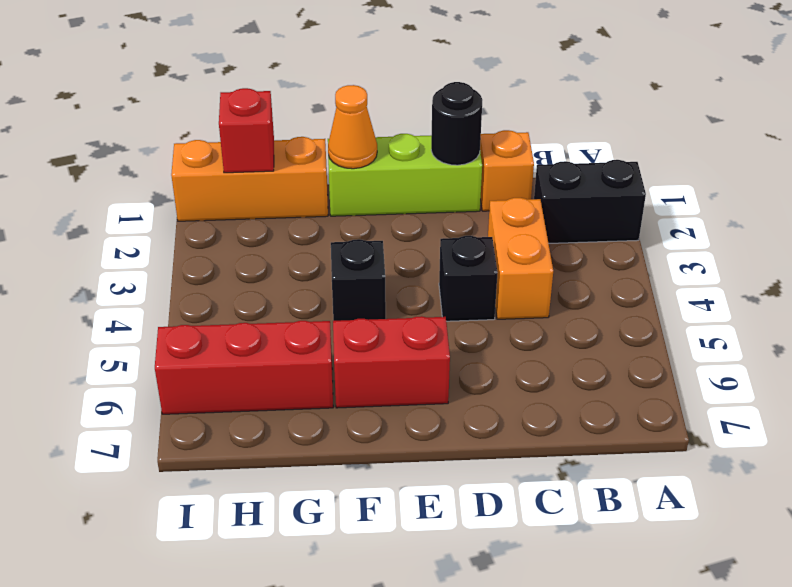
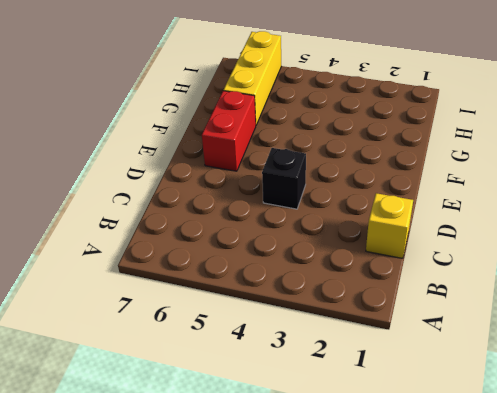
yellow 1x1 brick [366,193,413,258] -> orange 1x1 brick [480,130,534,211]
yellow 1x3 brick [223,31,281,125] -> red 1x3 brick [155,321,333,414]
none -> black 1x2 brick [534,160,646,243]
none -> orange 1x2 brick [488,198,553,319]
none -> lime 1x3 brick [328,134,482,216]

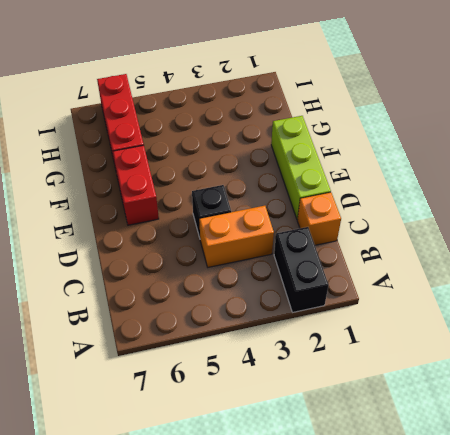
none -> black 1x1 brick [331,239,386,321]
none -> orange 1x3 brick [171,137,328,221]
none -> black 1x1 round brick [431,82,482,165]

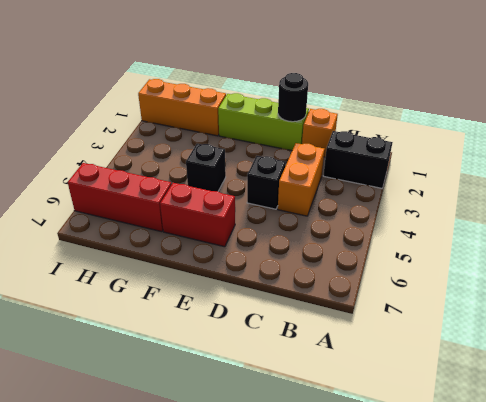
none -> orange 1x1 cone [328,85,377,169]
none -> red 1x1 brick [219,88,274,173]

